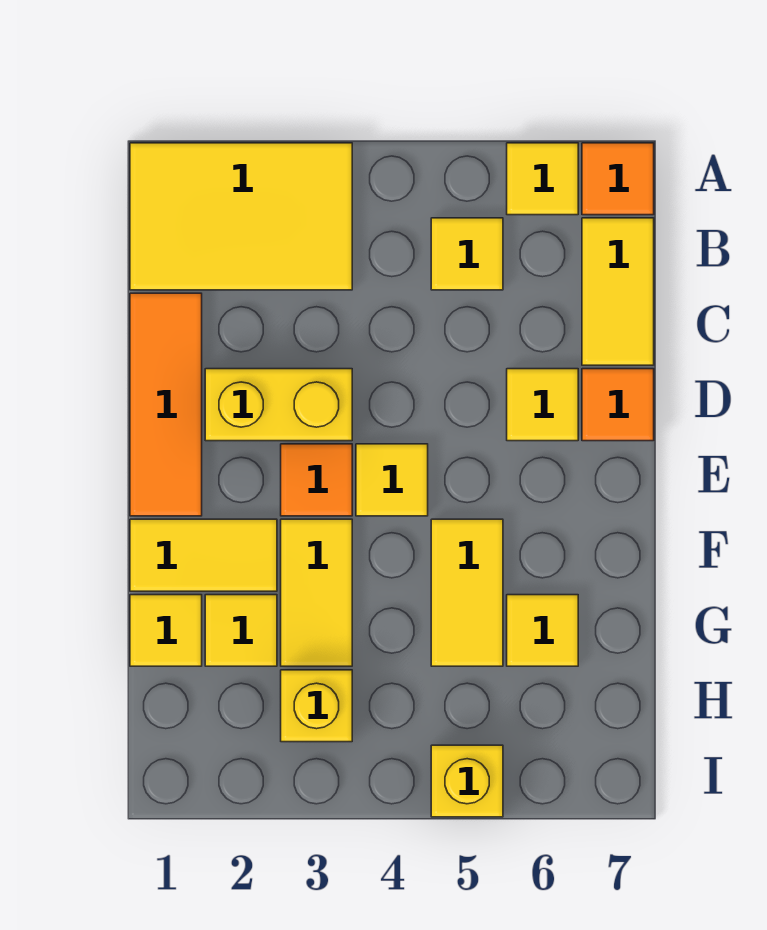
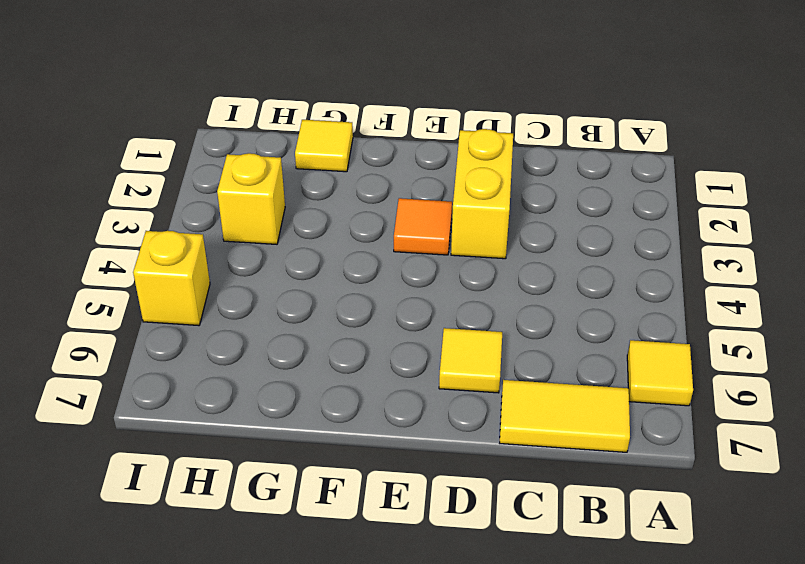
none -> yellow 2x3 tile [130,143,352,290]
none -> orange 1x1 tile [582,143,654,215]
none -> yellow 1x1 tile [431,218,503,290]

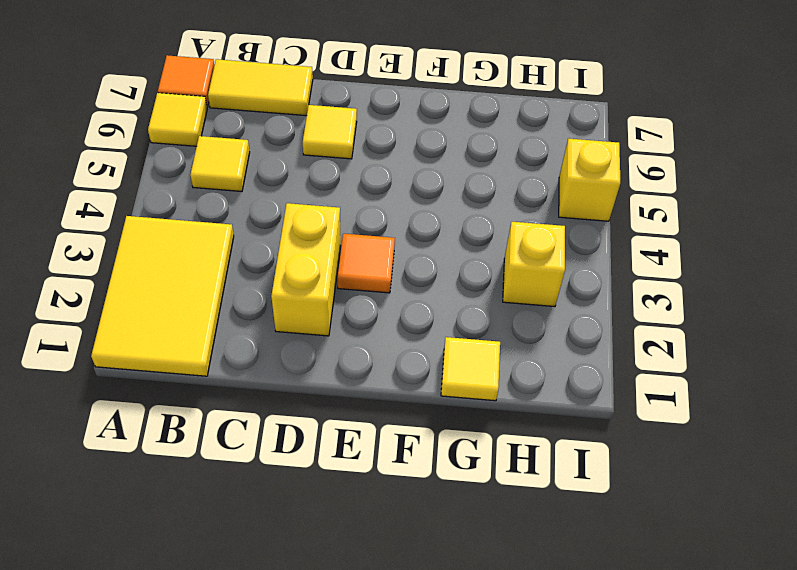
none -> orange 1x3 tile [130,293,202,516]
none -> orange 1x1 tile [582,369,654,441]
none -> yellow 1x1 tile [356,444,428,516]

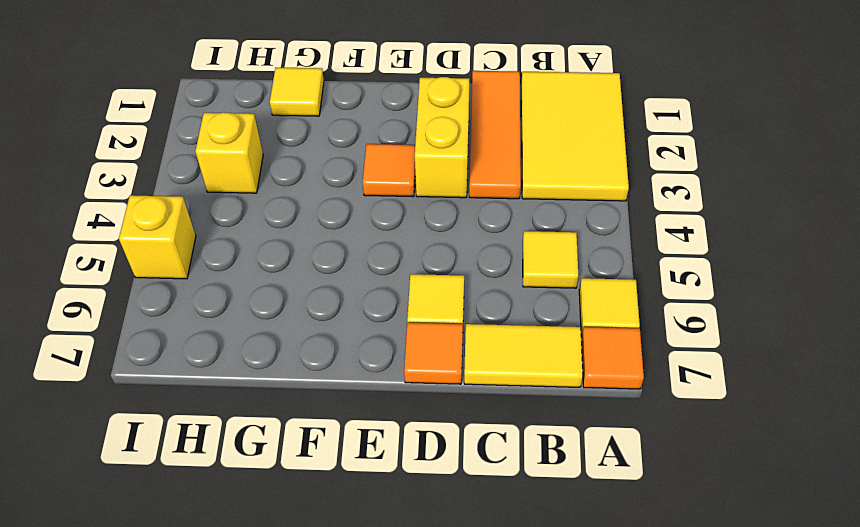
orange 1x3 tile [469,71,521,199] -> orange 1x3 tile turned to [130,293,202,516]
none -> yellow 1x1 tile [356,444,428,516]
none -> yellow 1x2 tile [130,519,277,591]
none -> yellow 1x2 tile [281,519,352,666]

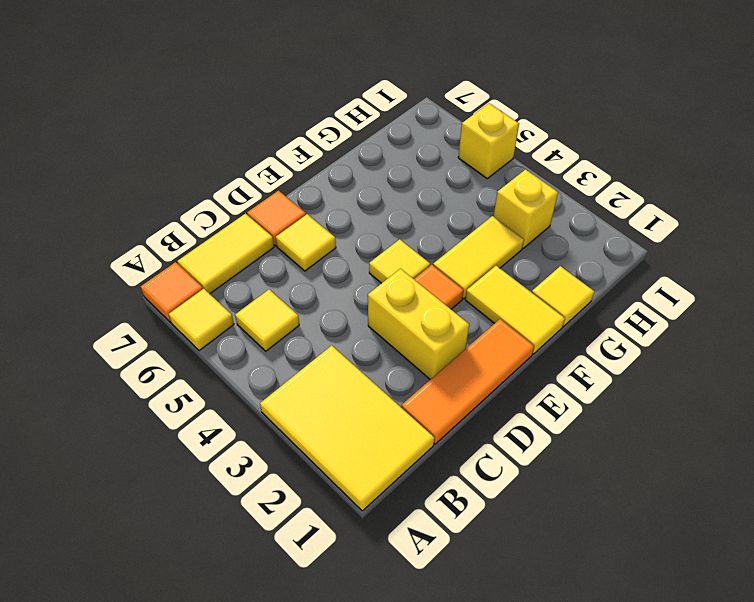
none -> yellow 1x2 tile [431,519,503,666]
none -> yellow 1x1 tile [205,595,277,666]
none -> yellow 1x1 tile [507,595,578,666]

